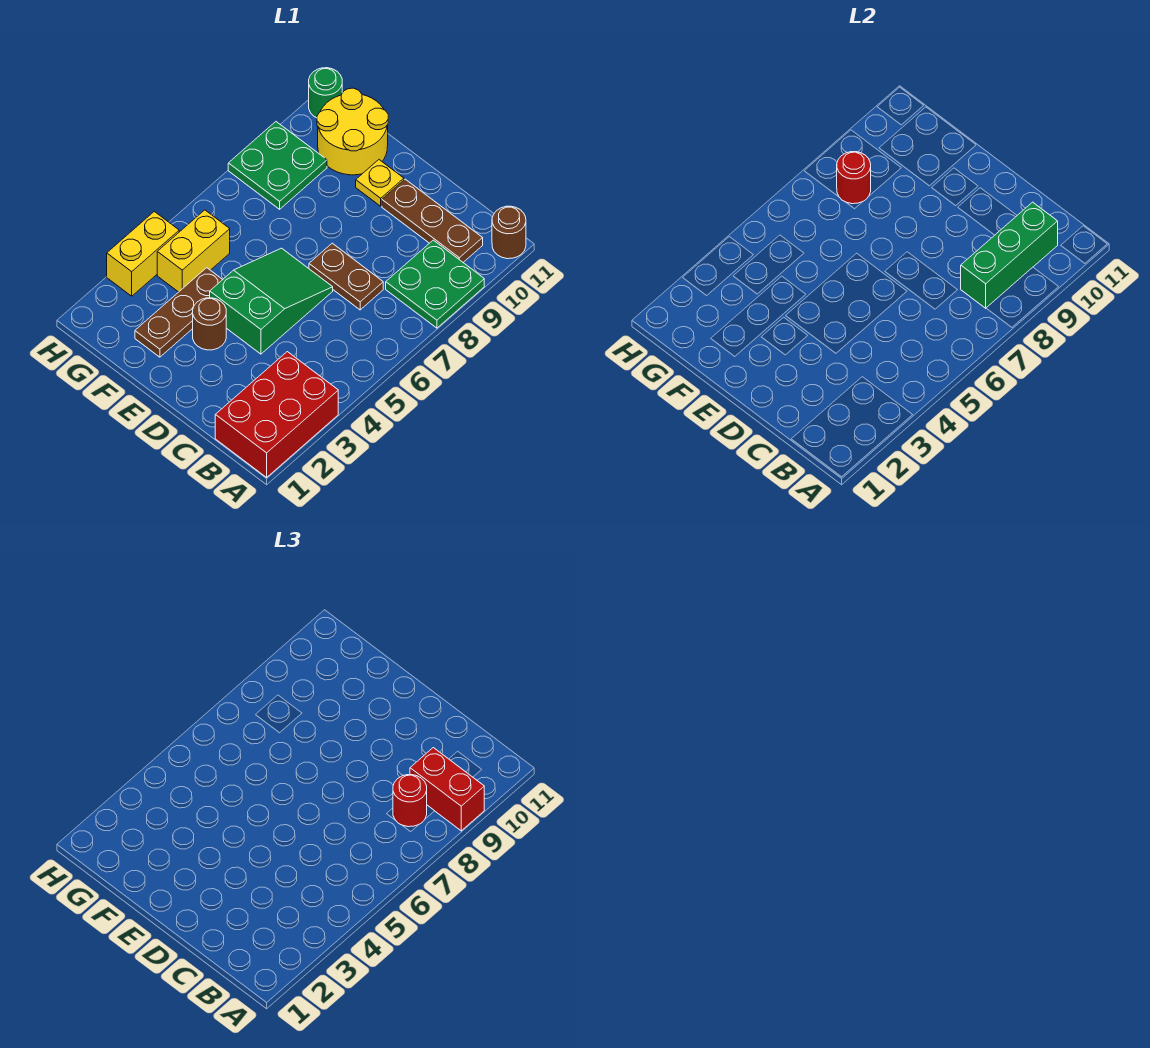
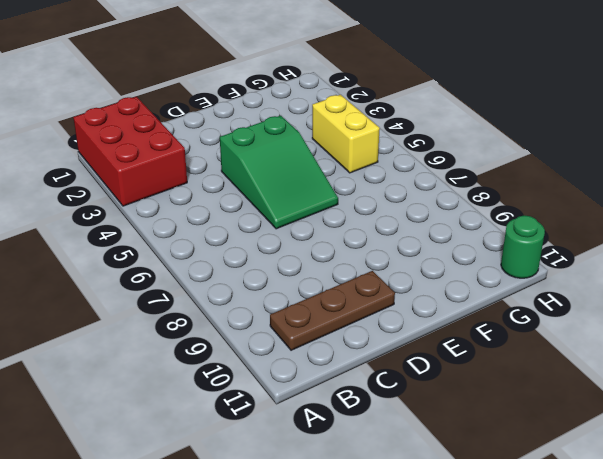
none -> green 2x2 plate [386,240,484,328]
none -> brown 1x1 round brick [492,206,526,259]
none -> brown 1x2 plate [309,243,383,310]

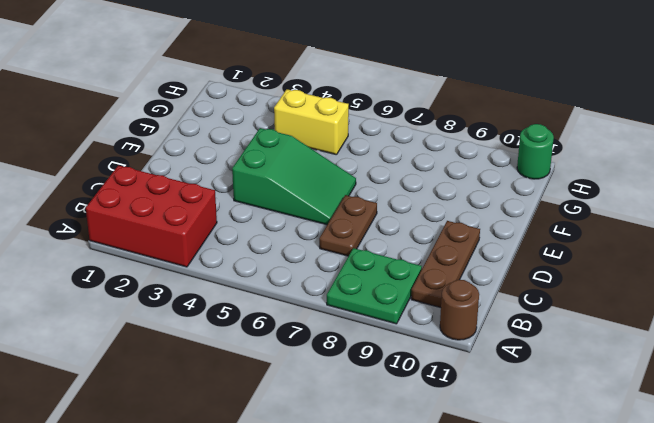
none -> brown 1x1 round brick [193,298,226,350]
none -> yellow 1x1 plate [356,160,404,206]
none -> brown 1x3 plate [135,268,223,357]

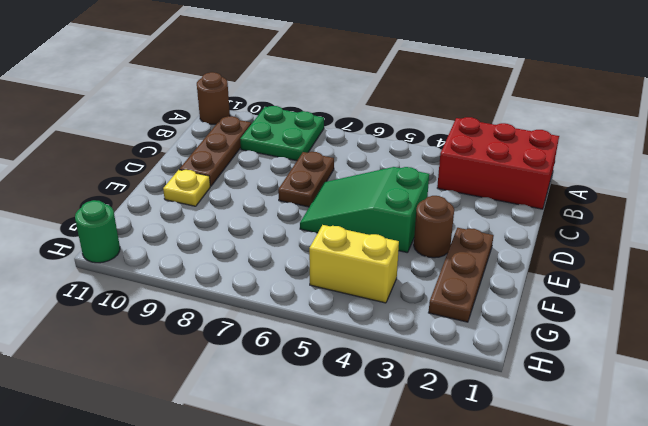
brown 1x3 plate [429,228,494,322] -> brown 1x3 plate turned to [135,268,223,357]
none -> yellow 2x2 round brick [317,88,388,175]
none -> green 2x2 plate [228,122,327,209]
none -> yellow 1x2 brick [107,211,179,296]

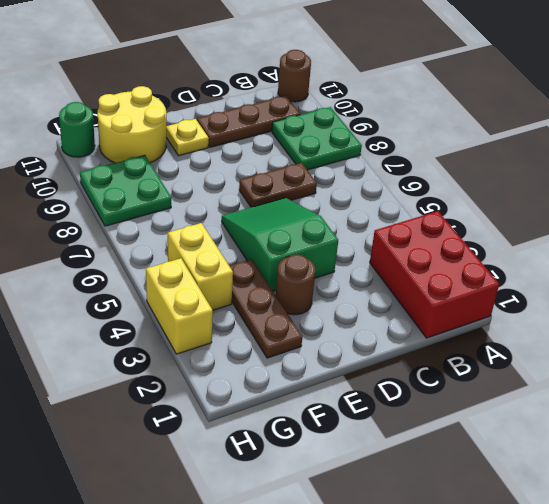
none -> green 1x3 brick [961,202,1058,308]
none -> red 1x1 round brick [837,152,871,204]
none -> red 1x2 brick [410,748,484,831]

